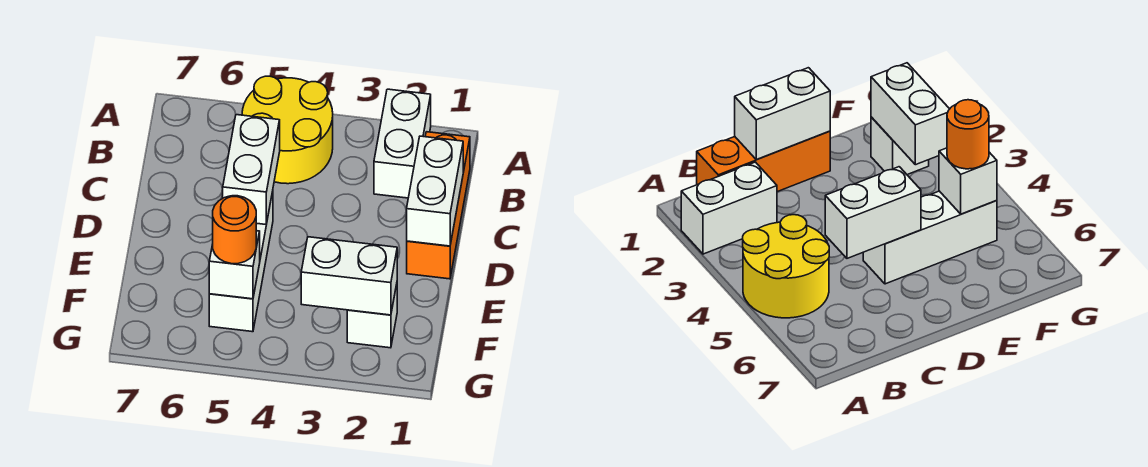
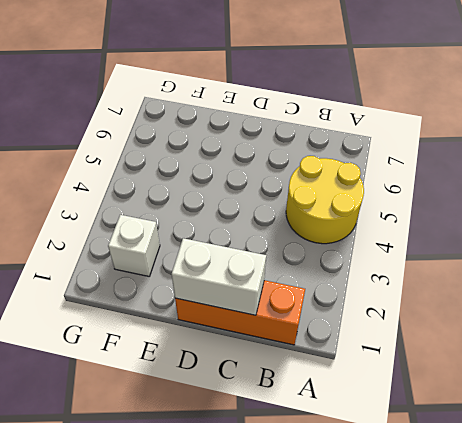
none -> white 1x2 brick [374,89,431,198]
none -> white 1x3 brick [209,191,273,332]

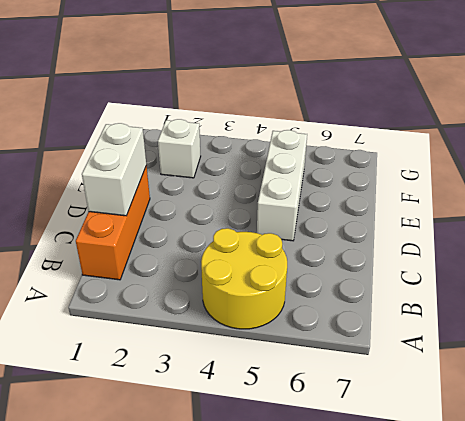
none -> white 1x2 brick [374,89,431,198]
none -> white 1x2 brick [223,115,280,224]

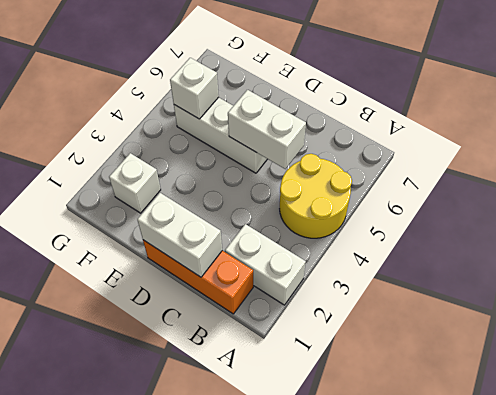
none -> white 1x2 brick [301,237,397,315]
none -> orange 1x1 round brick [213,196,256,264]

